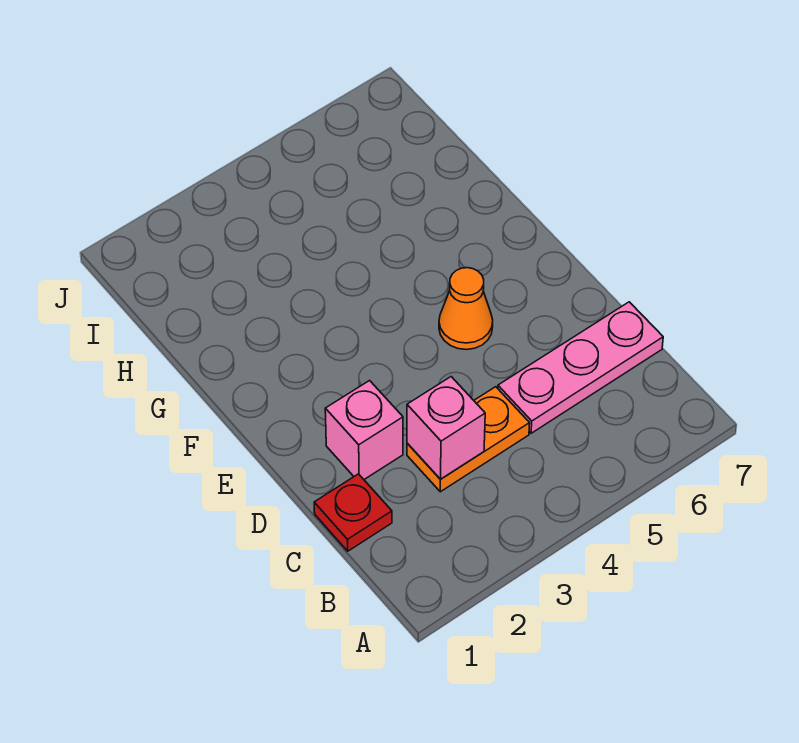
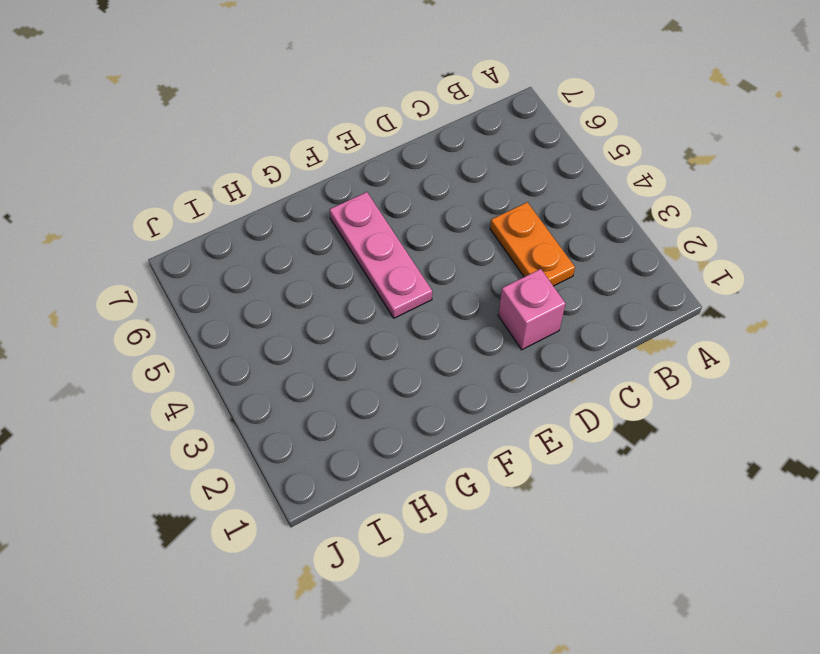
pink 1x3 plate [330,192,432,318] -> pink 1x3 plate moved to [498,302,663,433]
none -> red 1x1 plate [314,474,392,551]
none -> orange 1x1 cone [439,268,493,350]

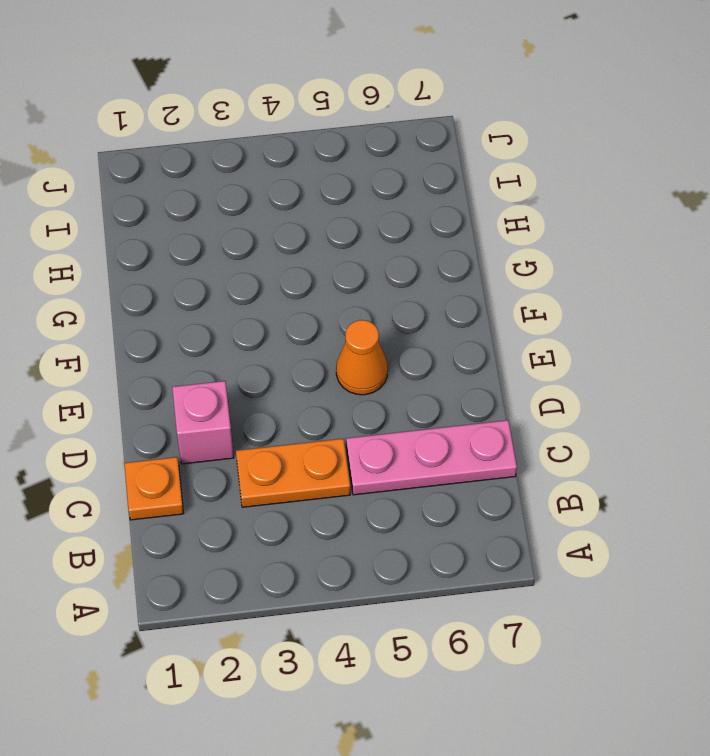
orange 1x1 plate [124,457,184,520] -> red 1x1 plate [314,474,392,551]
none -> pink 1x1 brick [407,377,485,479]

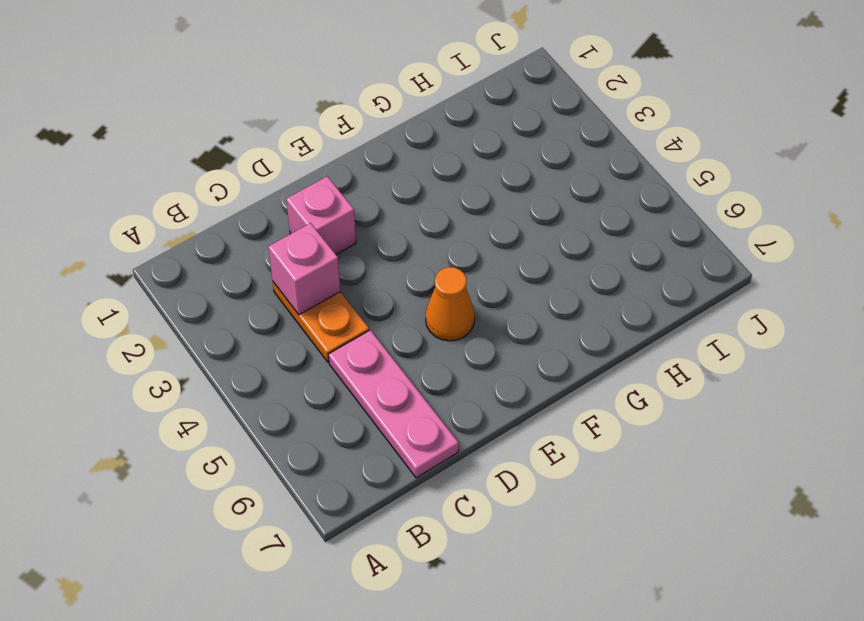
none -> red 1x1 plate [314,474,392,551]

